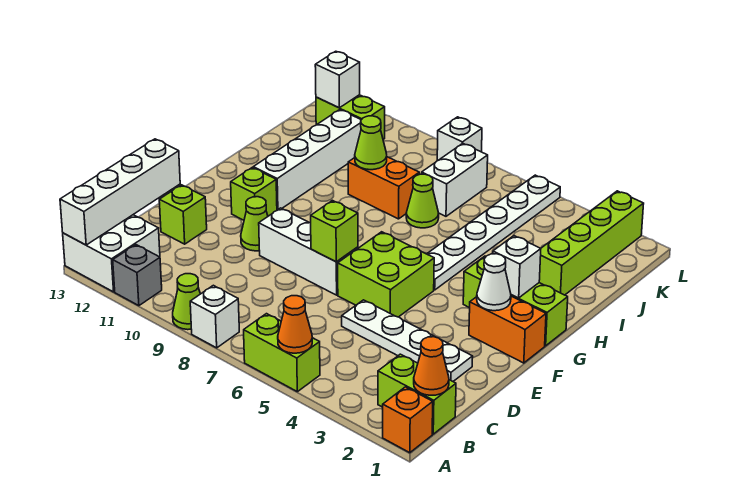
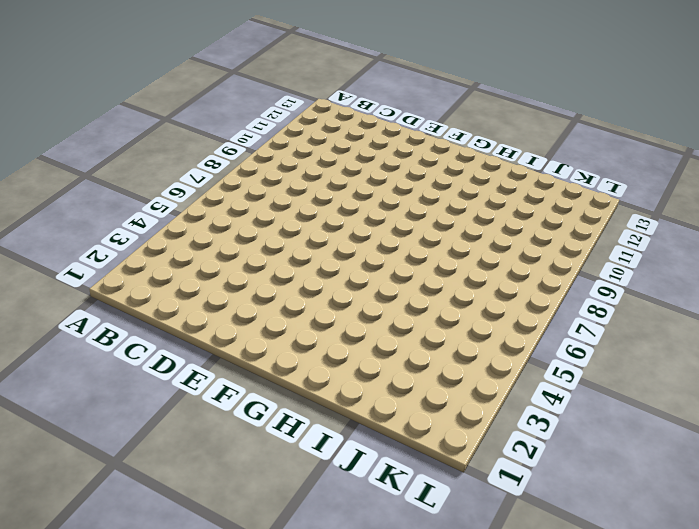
none -> orange 1x1 brick [383,387,433,453]
none -> lime 1x2 brick [244,314,320,392]
none -> white 1x1 brick [190,285,239,348]
none -> lime 1x1 cone [173,274,200,330]

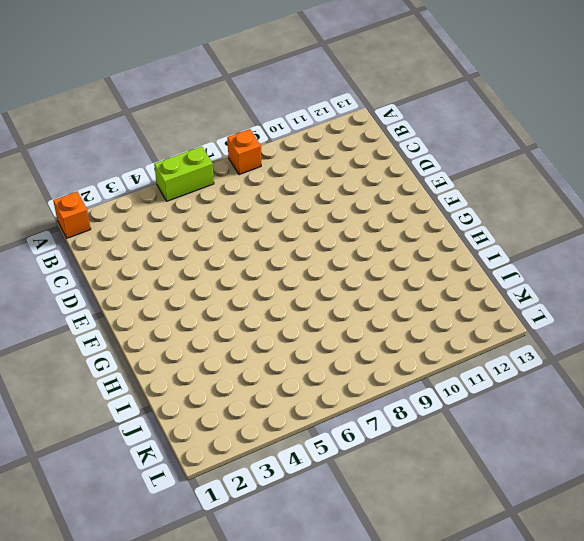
orange 1x1 brick [227,129,261,175] -> white 1x1 brick [190,285,239,348]
none -> lime 1x1 cone [173,274,200,330]
none -> grey 1x1 brick [113,245,162,306]
none -> white 2x2 brick [63,215,160,292]
none -> lime 1x2 brick [378,354,456,434]

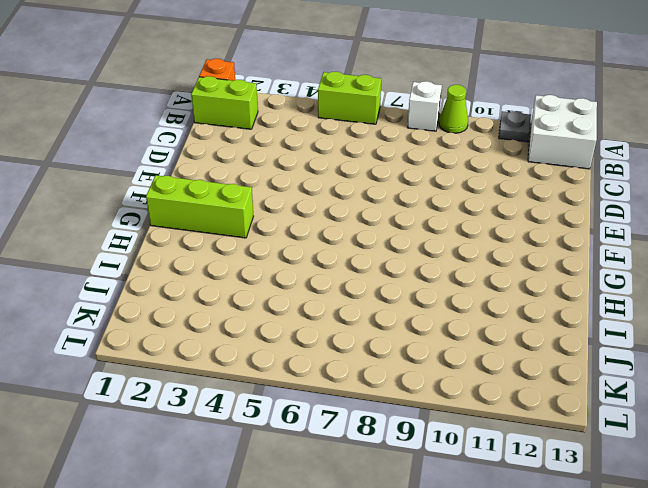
grey 1x1 plate [499,111,531,142] -> grey 1x1 brick [113,245,162,306]
none -> white 1x4 plate [342,300,473,381]
none -> lime 1x1 brick [159,185,207,244]
none -> lime 2x2 brick [338,232,434,317]
none -> white 1x3 brick [259,208,358,295]

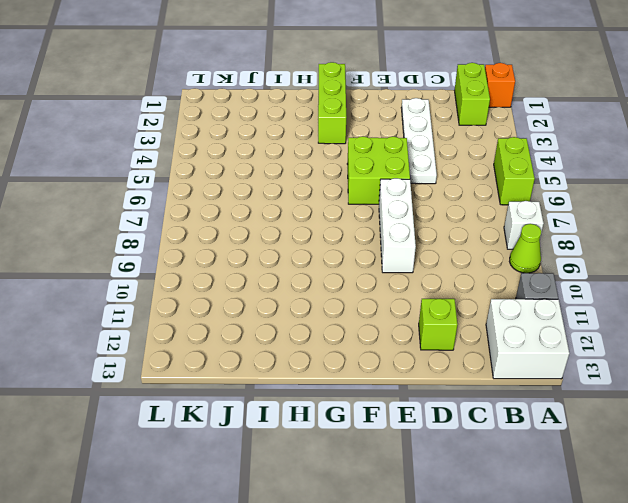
none -> lime 1x1 cone [241,197,268,251]
none -> orange 1x2 brick [469,296,546,363]
none -> lime 1x1 brick [231,168,277,220]
none -> white 1x6 plate [427,175,560,290]

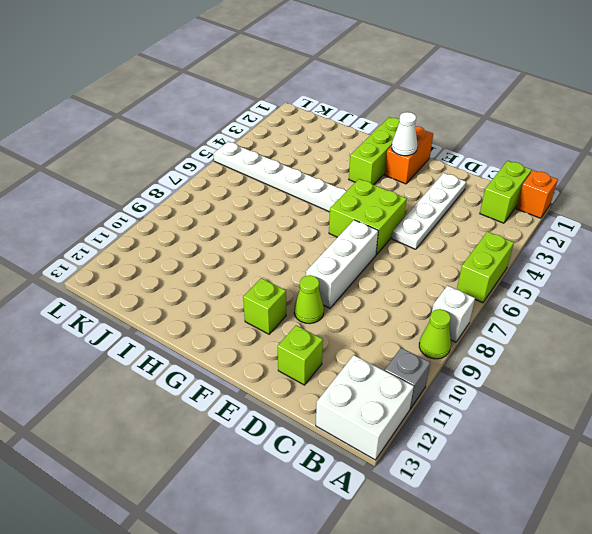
none -> white 1x4 brick [253,110,361,210]
none -> lime 1x4 brick [539,191,644,295]
none -> lime 1x1 cone [406,174,439,228]
none -> orange 1x2 brick [348,157,419,219]

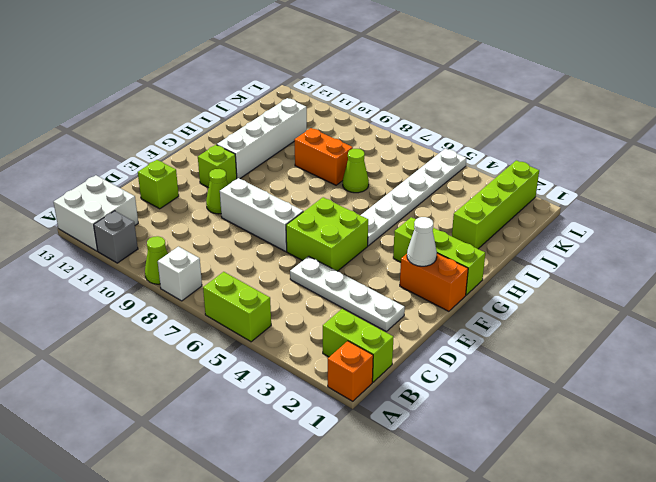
none -> white 1x2 brick [422,143,488,216]
none -> lime 1x2 brick [316,95,385,139]
none -> white 1x1 brick [437,117,482,161]
none -> orange 1x1 cone [278,296,312,353]

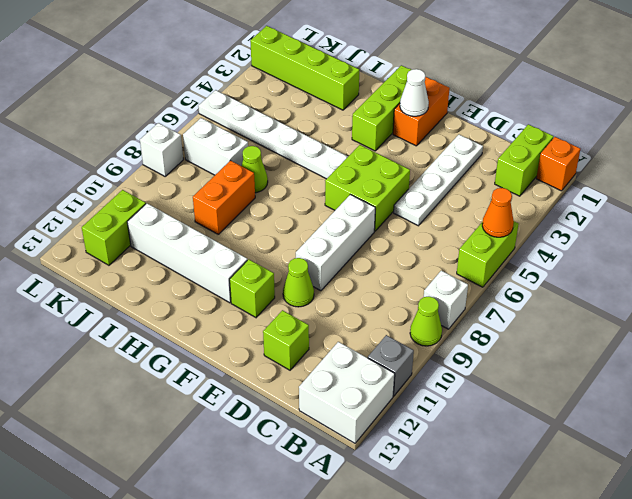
none -> white 1x4 brick [60,139,180,245]
none -> orange 1x1 cone [414,337,449,395]
none -> lime 1x1 brick [311,201,358,262]
none -> white 1x1 brick [493,236,541,298]

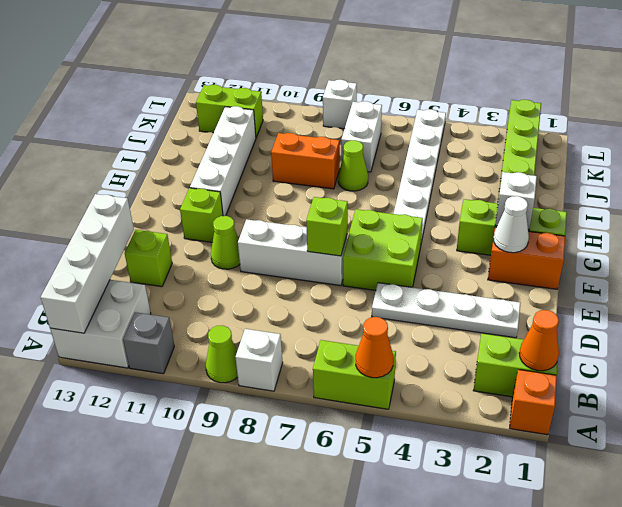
none -> lime 1x1 cone [355,116,387,170]
none -> white 1x1 brick [315,51,360,108]

